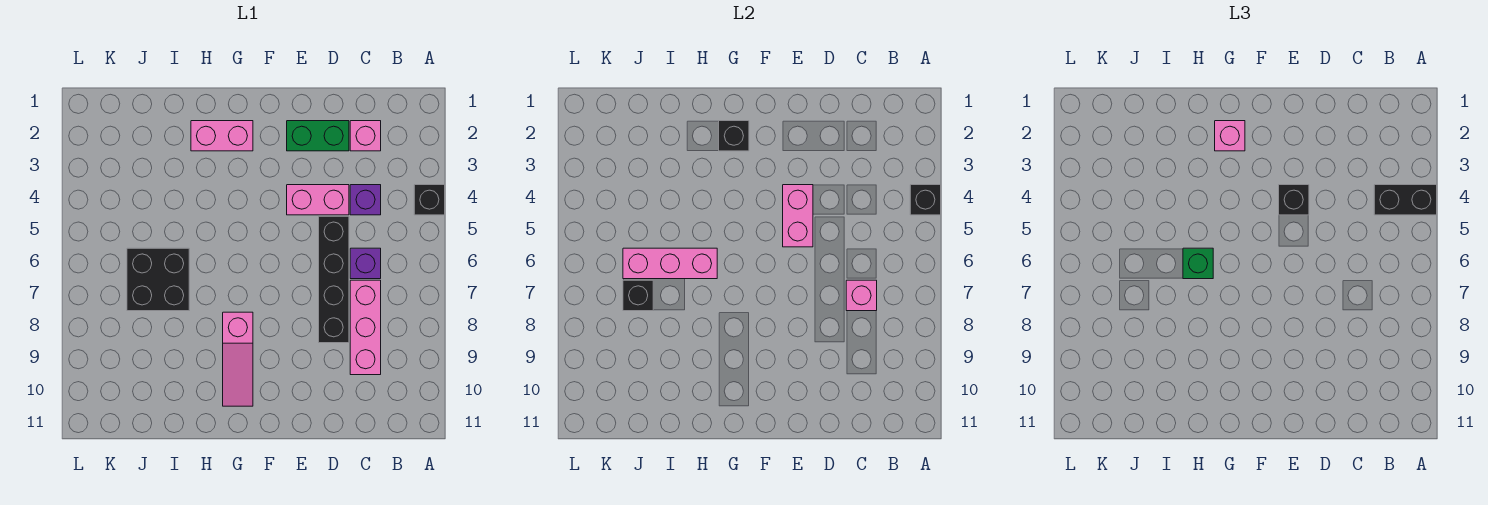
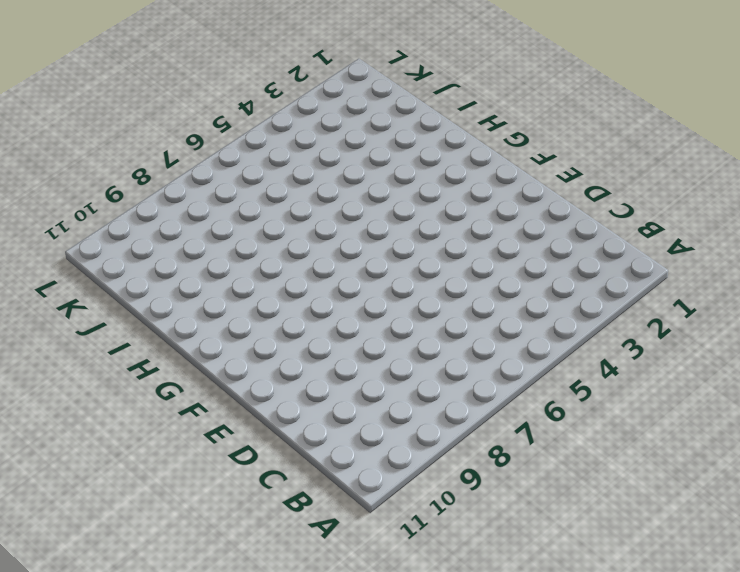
none -> black 1x1 brick [414,185,445,215]
none -> pink 1x1 brick [350,121,381,151]
none -> purple 1x1 brick [350,185,381,215]

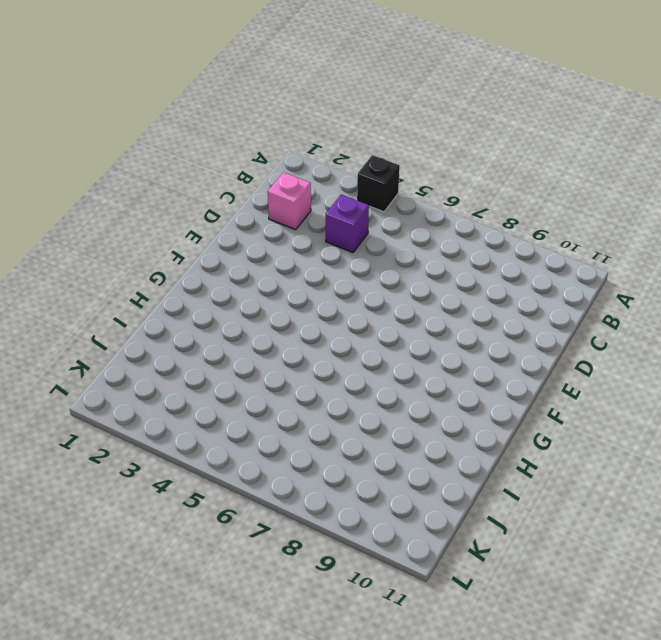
none -> purple 1x1 brick [350,248,381,279]
none -> pink 1x3 brick [350,280,381,375]
none -> green 1x2 brick [287,121,349,151]

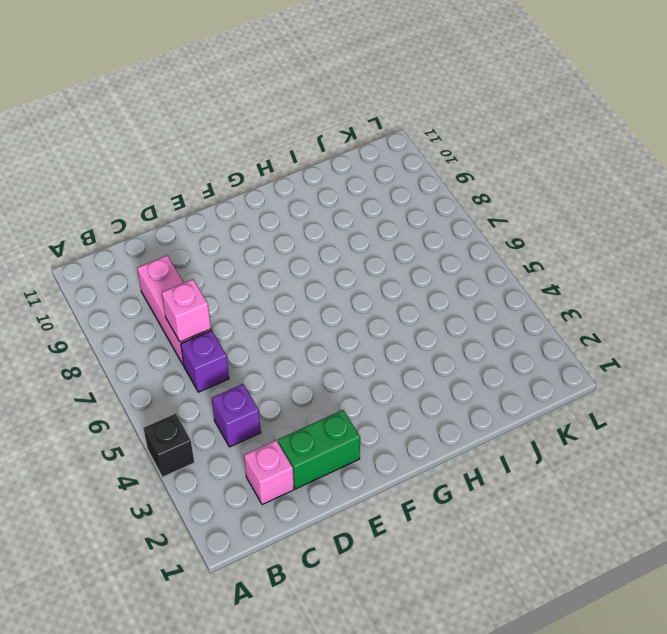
none -> pink 1x2 brick [287,185,349,215]
none -> black 1x4 brick [319,216,349,343]
none -> pink 1x2 brick [191,121,253,151]

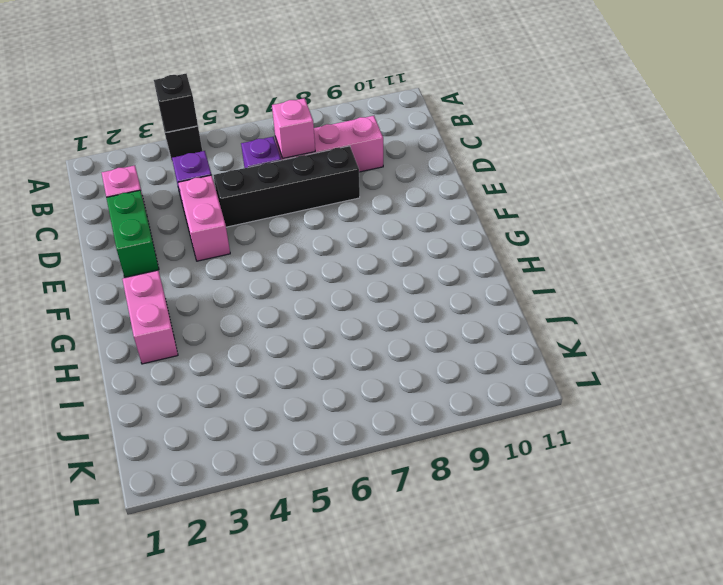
none -> pink 1x3 slope [223,312,253,406]
none -> black 2x2 brick [127,248,189,311]
none -> pink 1x2 brick [783,185,813,247]

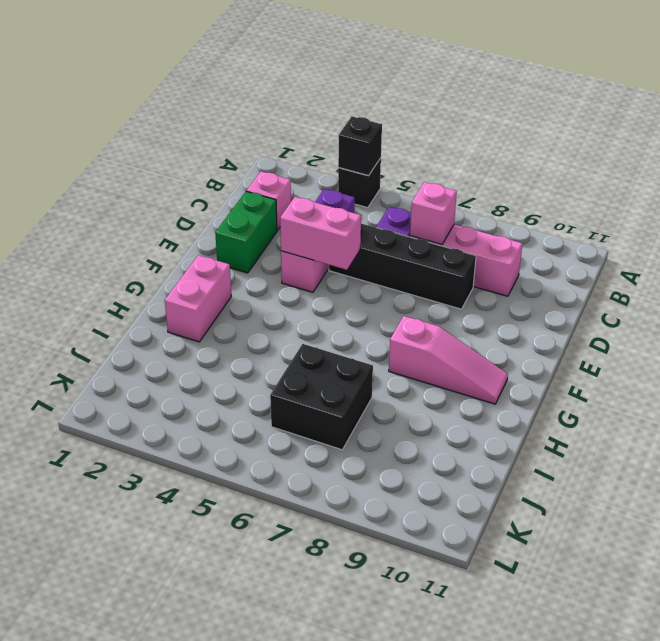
none -> black 1x1 brick [719,121,749,151]
none -> pink 1x3 brick [623,248,717,279]
none -> black 1x1 brick [623,280,653,311]

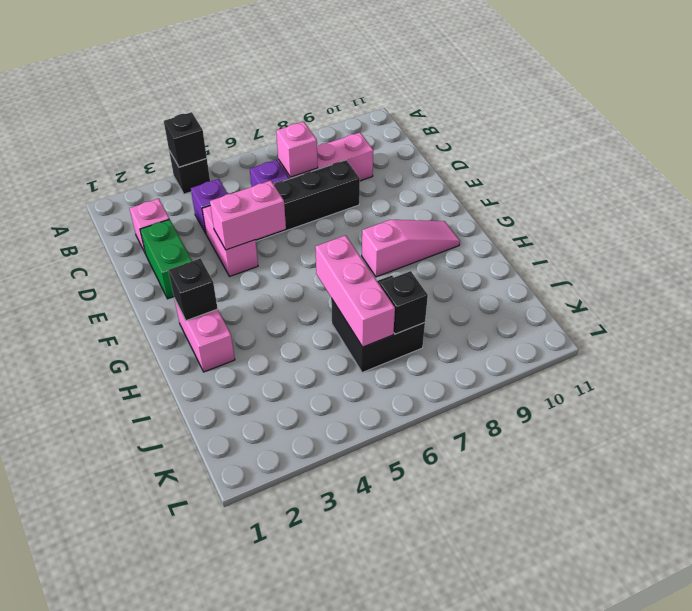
none -> black 1x2 brick [1374,185,1437,215]
none -> black 1x1 brick [1279,185,1309,215]
none -> pink 1x1 brick [1215,121,1245,151]

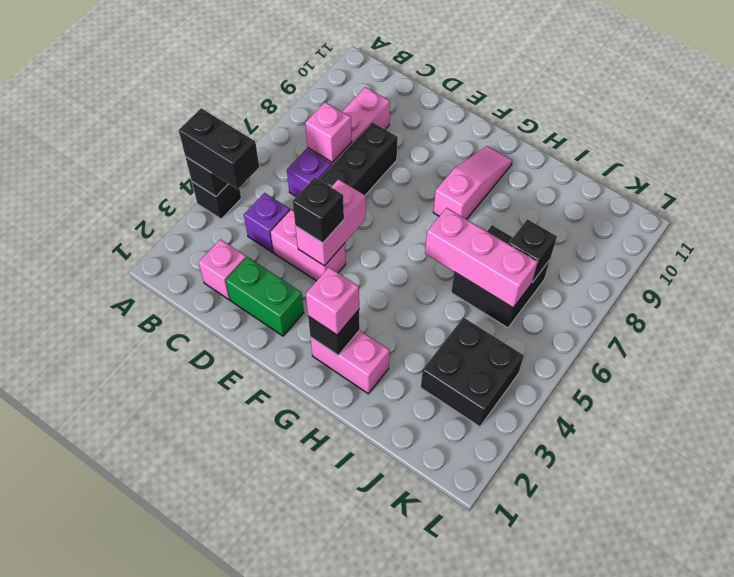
black 2x2 brick [421,317,524,427] -> none
none -> green 1x1 brick [1183,248,1213,279]

